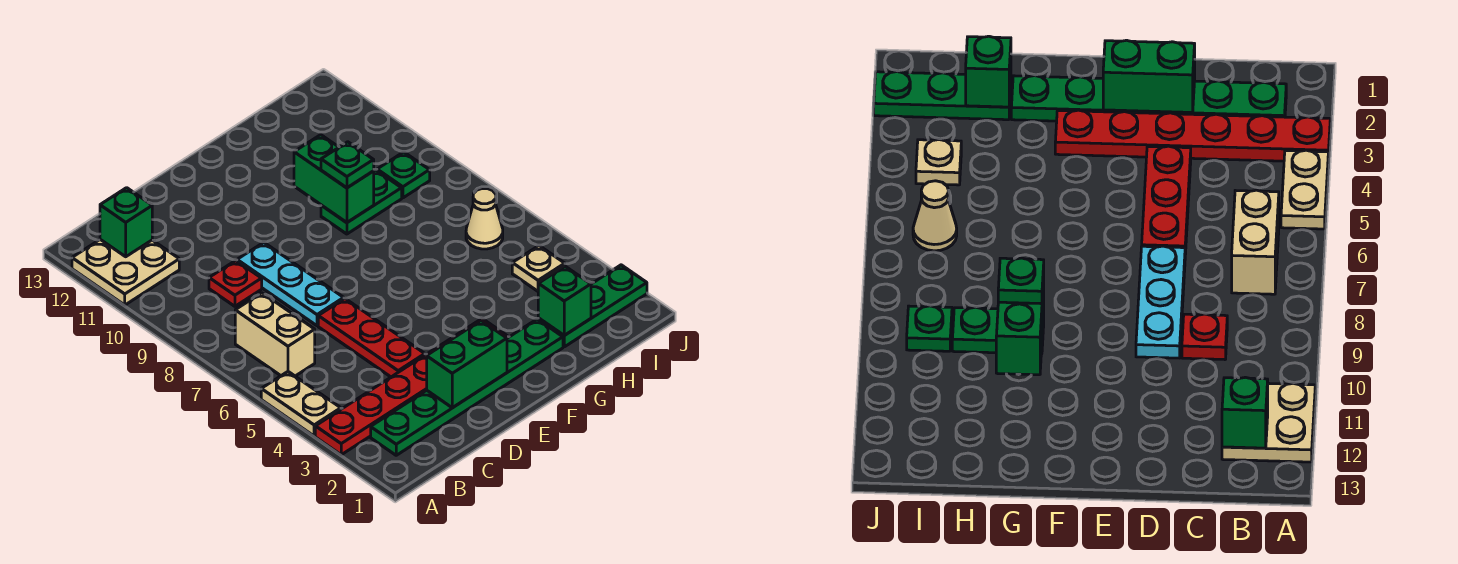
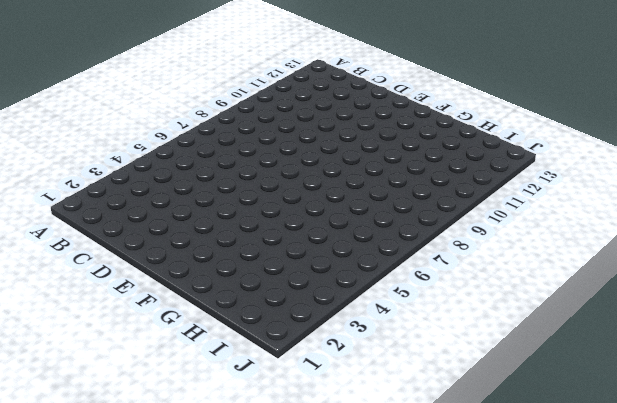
none -> red 1x6 plate [315,319,508,455]
none -> tan 1x2 plate [261,372,341,436]
none -> tan 2x2 plate [72,240,179,305]

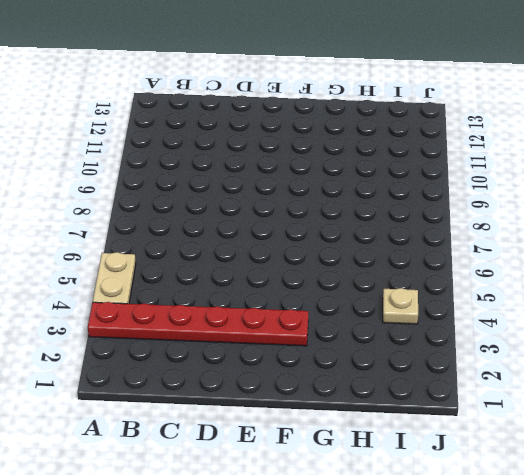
none -> tan 2x2 plate [72,240,179,305]
none -> green 1x6 plate [371,319,563,455]
none -> tan 1x2 brick [235,293,315,376]

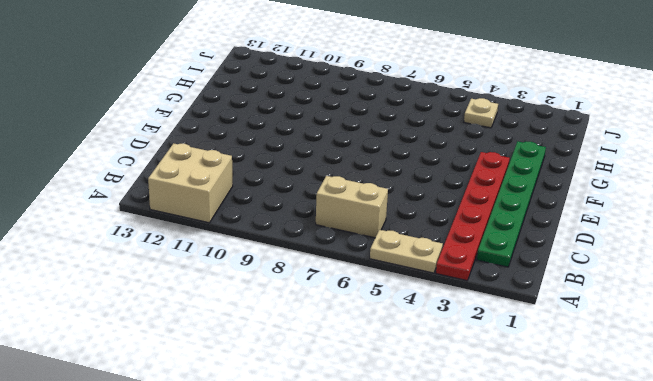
tan 2x2 brick [148,143,233,223] -> tan 2x2 plate [72,240,179,305]
none -> red 1x1 plate [209,261,262,306]
none -> red 1x3 plate [318,299,425,377]
none -> cyan 1x3 plate [237,242,344,326]

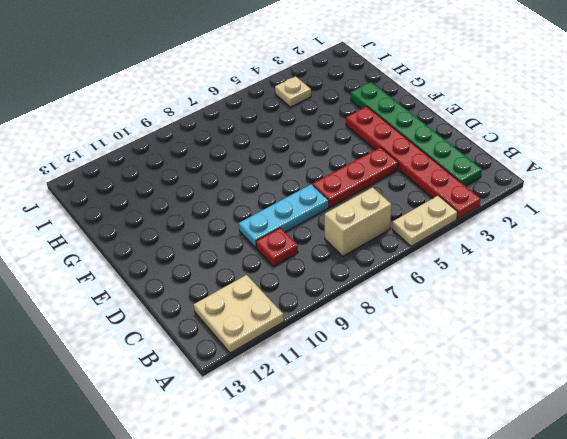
none -> green 1x2 plate [321,170,402,234]
none -> green 1x3 plate [538,265,647,347]
none -> tan 1x1 cone [466,189,503,249]

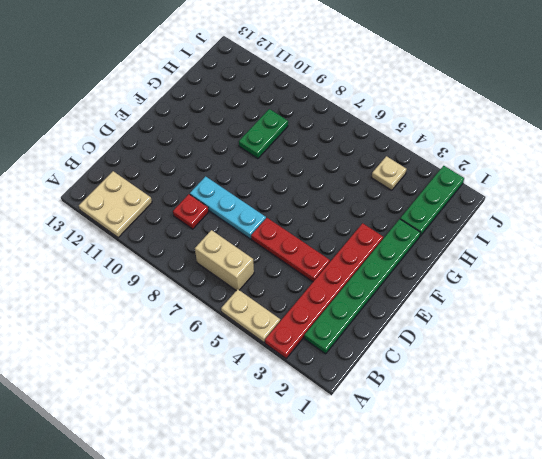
none -> tan 1x1 cone [466,189,503,249]
none -> green 1x1 plate [377,152,430,198]
none -> green 1x1 brick [100,188,152,257]

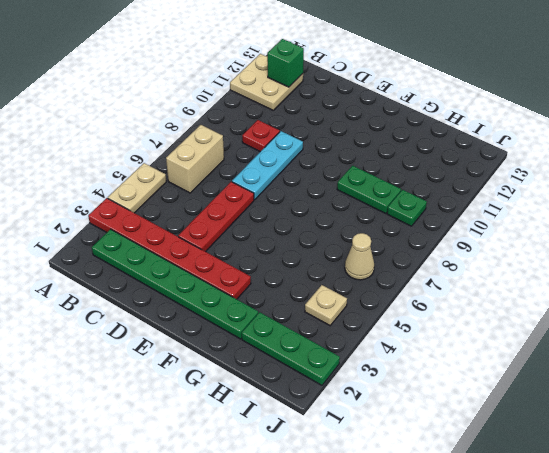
none -> green 1x2 brick [427,321,507,408]
none -> green 1x2 brick [294,135,374,223]
none -> green 1x1 brick [538,266,591,335]

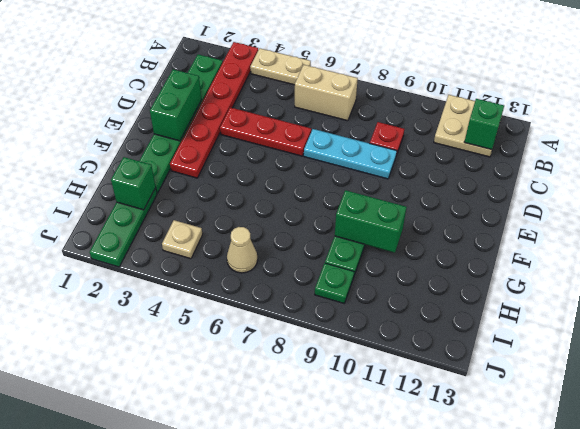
none -> green 1x1 plate [321,142,374,188]

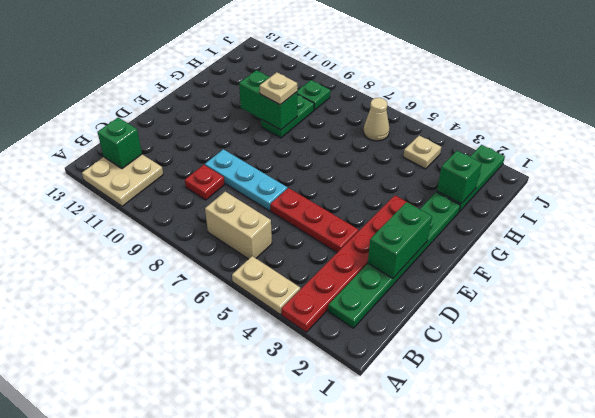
tan 1x1 plate [260,72,297,105] -> green 1x1 plate [321,142,374,188]

